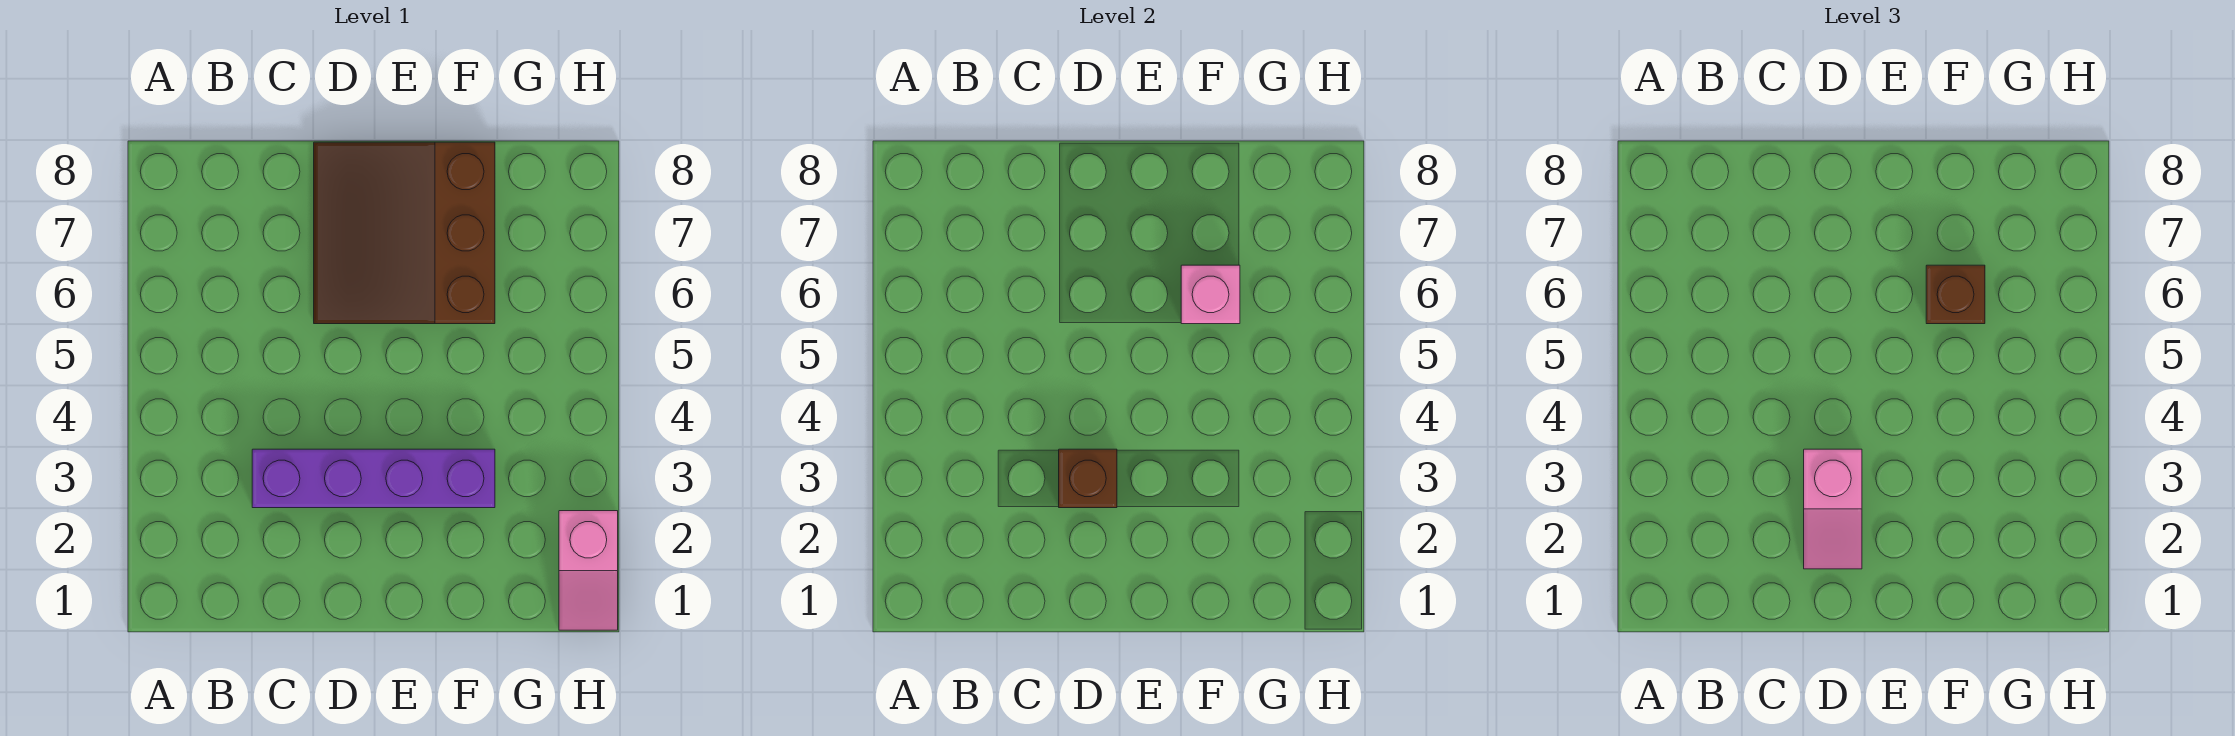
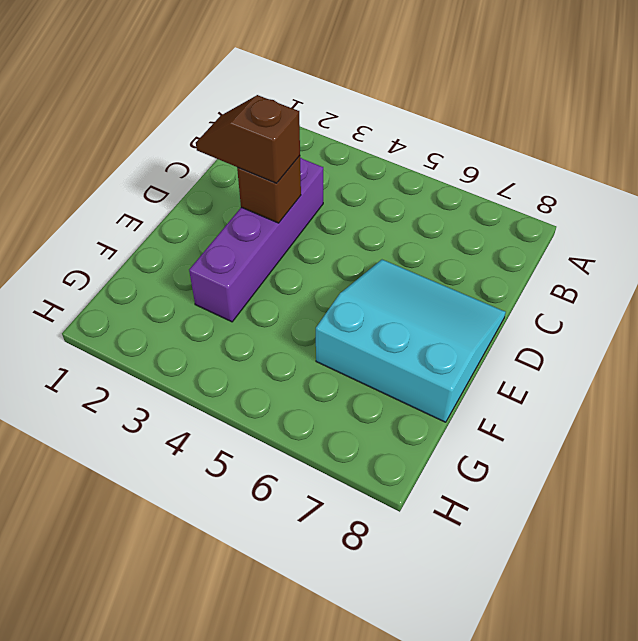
brown 1x2 slope [196,95,300,183] -> pink 1x2 slope [1804,449,1862,569]
cyan 3x3 slope [316,260,506,422] -> brown 3x3 slope [314,142,495,324]
none -> pink 1x2 slope [559,511,618,630]
none -> pink 1x1 brick [1181,265,1240,324]

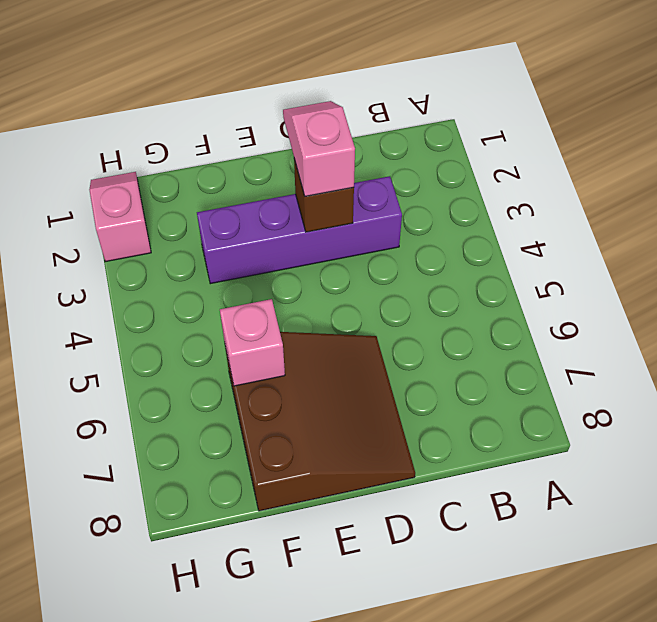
none -> brown 1x1 brick [1926,265,1985,324]

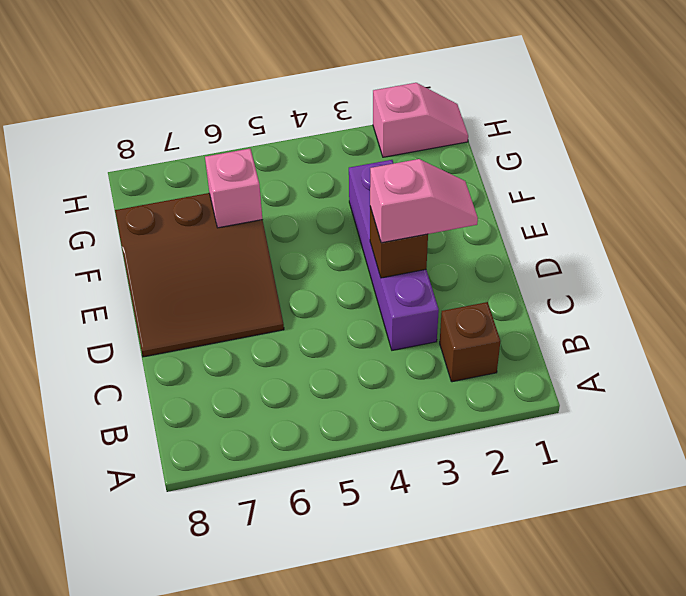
brown 1x1 brick [440,302,500,382] -> brown 1x1 brick moved to [1926,265,1985,324]

